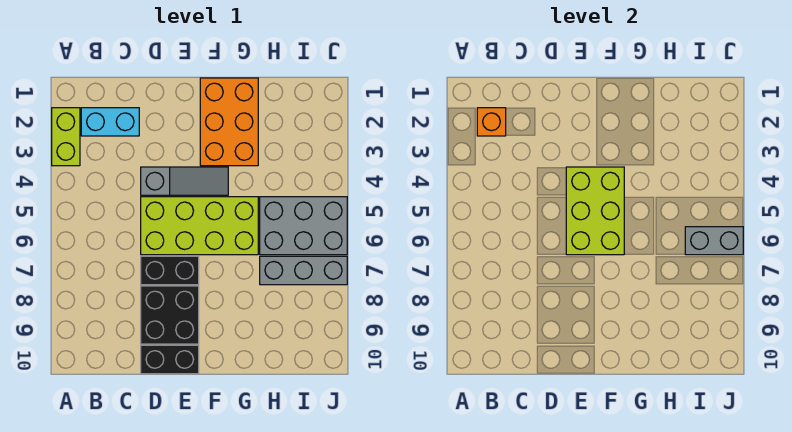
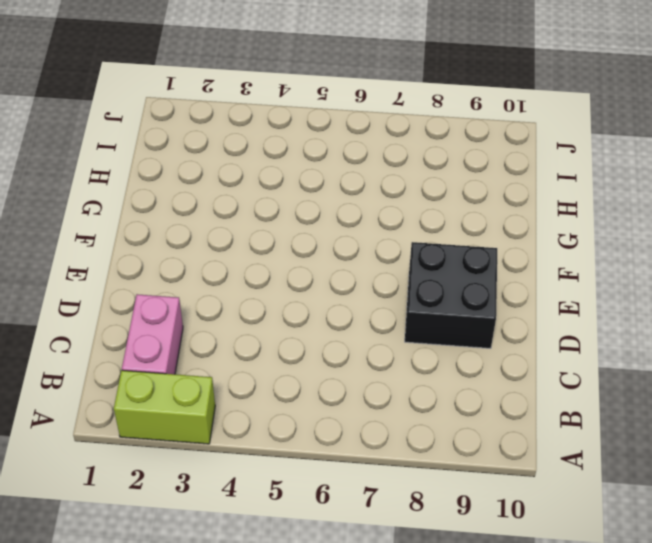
pink 1x2 brick [122,294,183,374] -> cyan 1x2 brick [81,108,139,136]
none -> grey 1x3 slope [141,167,228,195]
none -> lime 2x4 brick [141,197,258,255]
none -> black 1x2 brick [141,256,199,285]

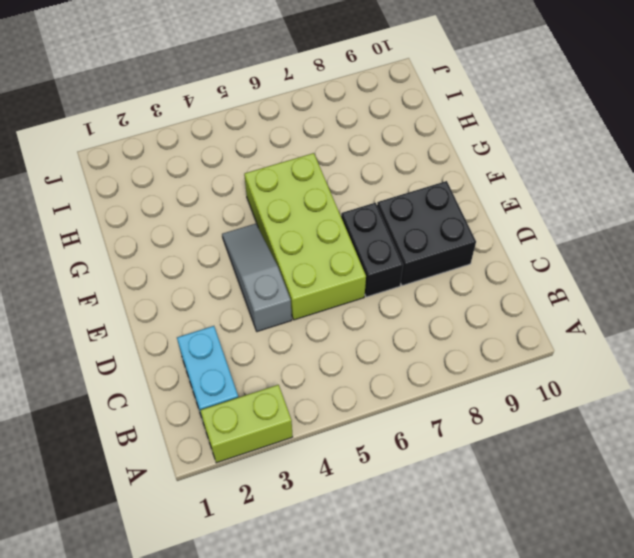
none -> black 1x2 brick [141,345,199,374]
none -> orange 2x3 brick [200,78,258,166]
none -> grey 2x3 brick [260,197,347,255]

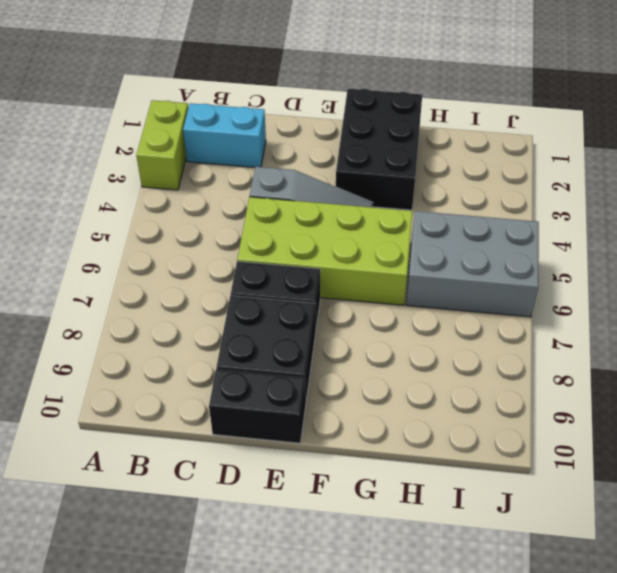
black 2x3 brick [336,89,422,210] -> orange 2x3 brick [200,78,258,166]
none -> grey 1x3 brick [260,256,347,285]
none -> orange 1x1 brick [477,108,506,136]
none -> lime 2x3 brick [566,167,624,255]

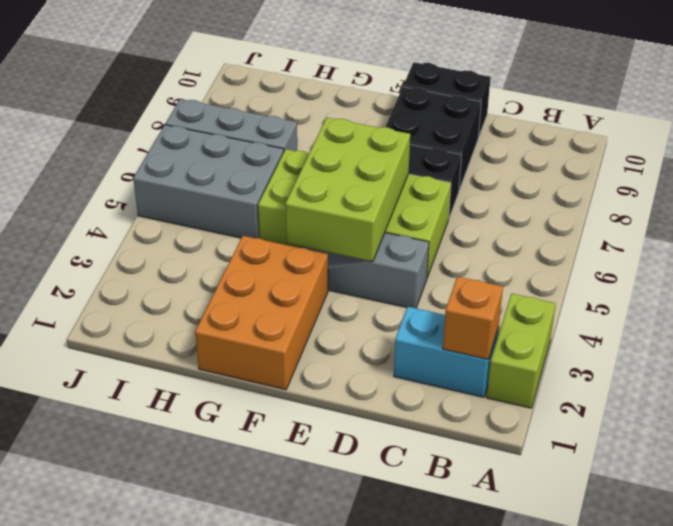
none -> grey 1x2 brick [685,227,743,255]

